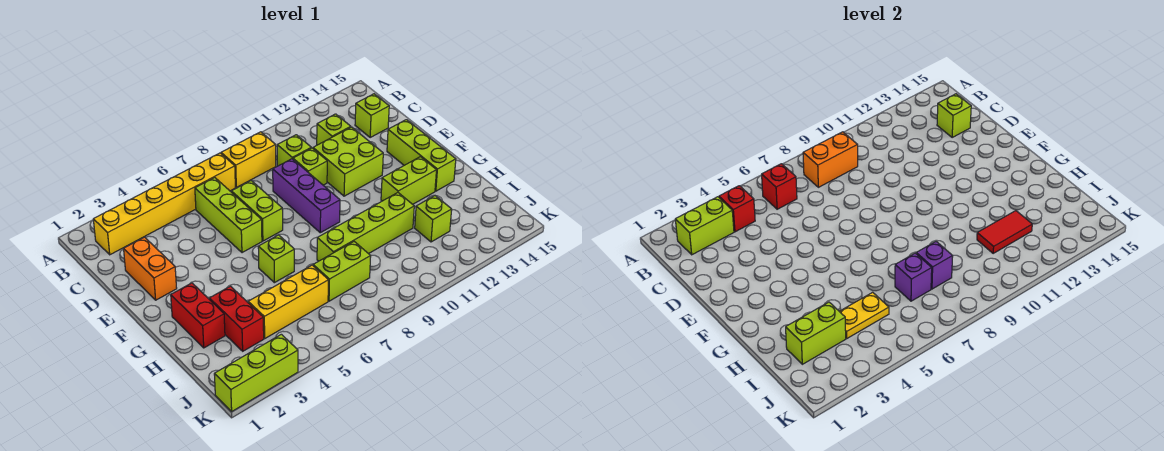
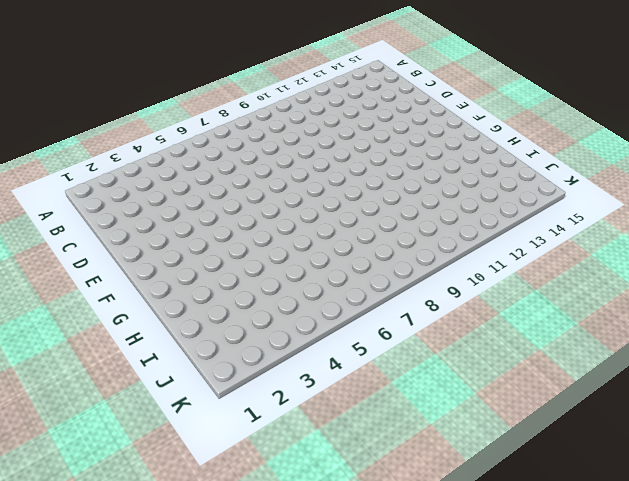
none -> yellow 1x6 brick [93,153,235,255]
none -> yellow 1x2 brick [221,132,276,187]
none -> lime 1x3 brick [195,178,262,253]
none -> lime 1x1 brick [277,135,311,166]

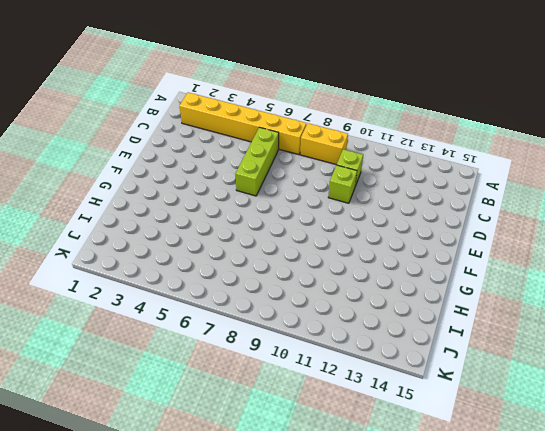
none -> lime 1x1 brick [317,114,351,145]
none -> lime 1x1 brick [355,94,389,137]
none -> orange 1x2 brick [124,237,177,300]
none -> lime 1x2 brick [231,181,283,241]

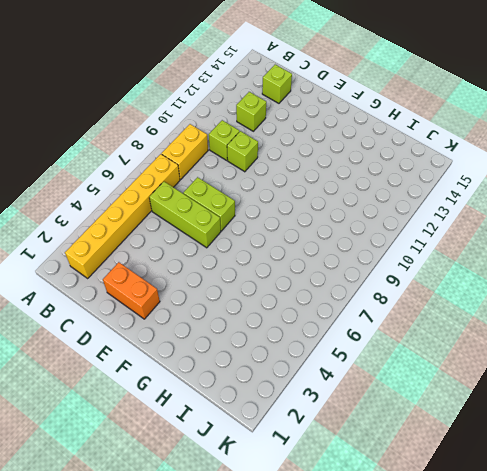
none -> purple 1x3 brick [273,159,340,233]
none -> lime 2x2 brick [313,127,383,196]
none -> lime 1x3 brick [387,120,456,191]
none -> red 1x2 brick [171,283,225,348]

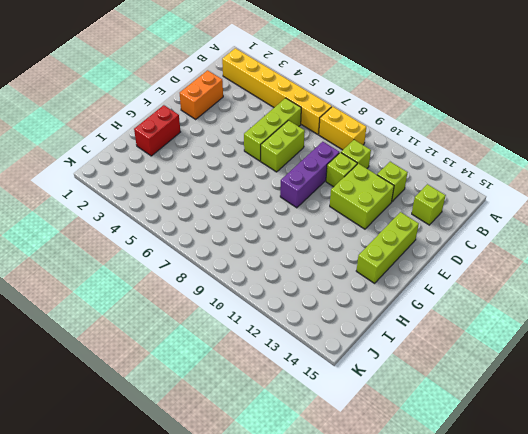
none -> lime 1x1 brick [258,235,294,283]
none -> lime 1x2 brick [381,157,436,204]
none -> red 1x2 brick [209,286,264,351]
none -> lime 1x4 brick [317,193,414,261]

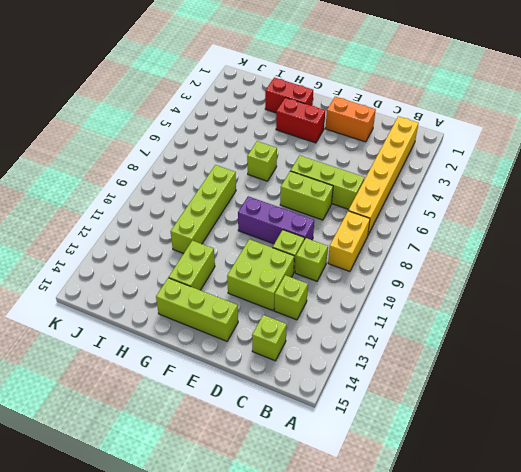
red 1x2 brick [276,98,325,143] -> red 1x2 brick moved to [209,286,264,351]
none -> yellow 1x3 brick [248,265,328,338]
none -> lime 1x2 brick [313,242,371,301]
none -> lime 1x1 brick [415,196,452,242]
none -> lime 1x3 brick [214,334,298,411]

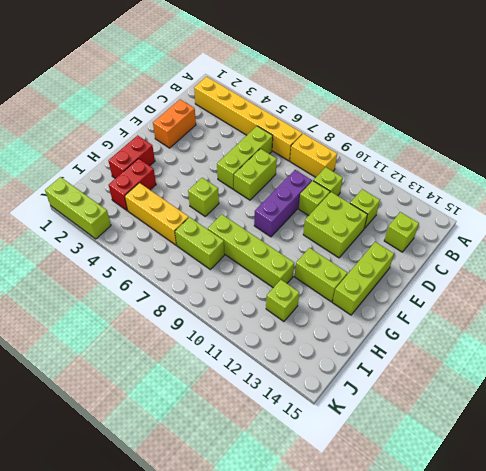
none -> lime 1x2 brick [675,197,734,255]
none -> red 1x1 brick [719,186,755,232]
none -> red 1x1 brick [762,164,797,209]
none -> orange 1x2 brick [803,132,858,187]

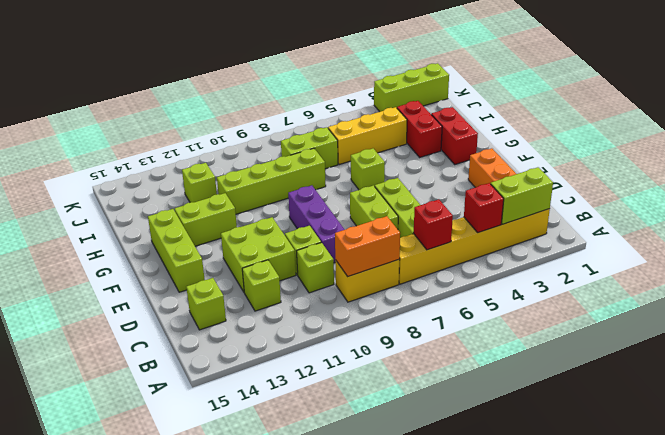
none -> lime 1x1 brick [937,94,971,137]
none -> lime 1x2 brick [786,302,846,364]
none -> yellow 1x2 plate [839,292,889,338]
none -> purple 1x1 brick [895,253,932,301]

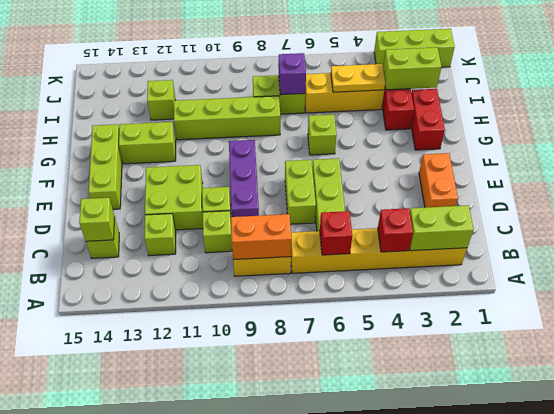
none -> purple 1x1 brick [916,242,953,289]
none -> red 1x2 tile [977,211,1032,253]

